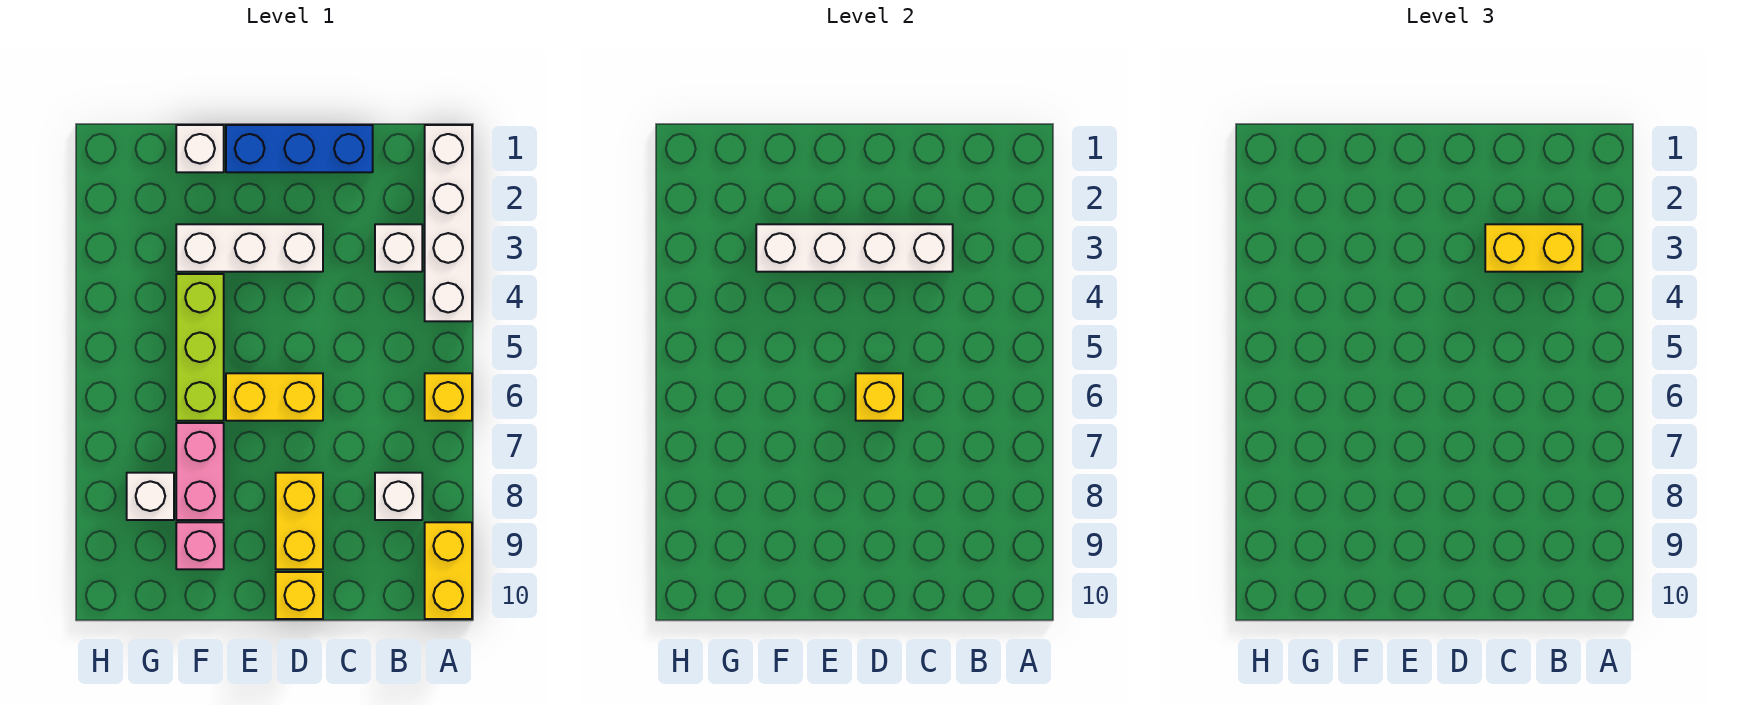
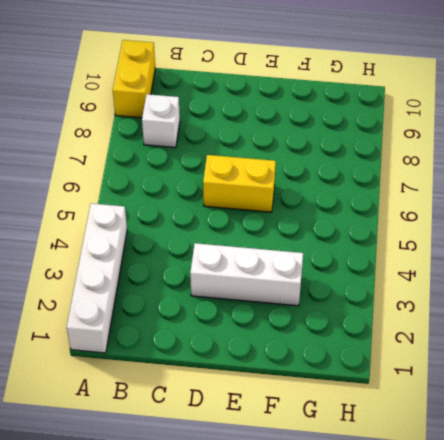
none -> yellow 1x1 brick [425,373,472,421]
none -> white 1x1 brick [375,224,422,272]
none -> blue 1x3 brick [226,125,373,172]

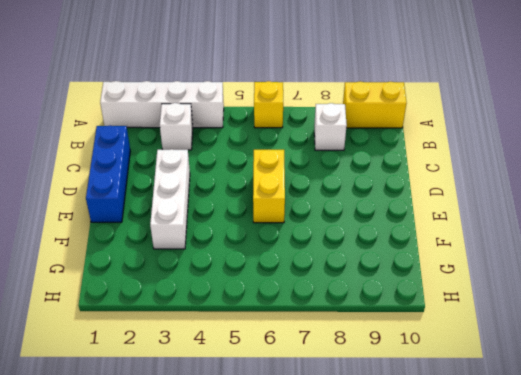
none -> yellow 1x2 brick [276,473,323,569]
none -> yellow 1x1 brick [276,572,323,619]
none -> white 1x1 brick [176,125,224,172]

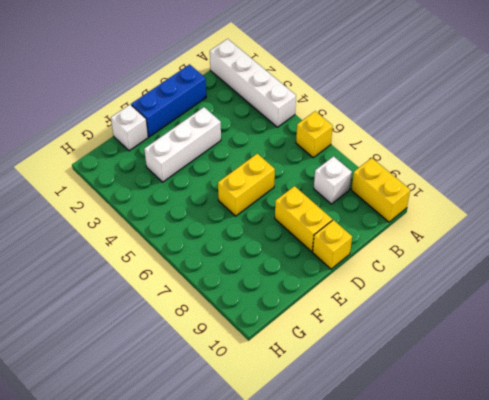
none -> white 1x1 brick [375,224,422,272]
none -> lime 1x3 brick [176,274,224,421]
none -> pink 1x2 brick [176,423,224,520]

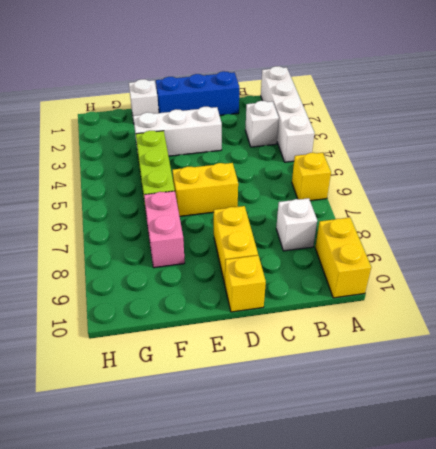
none -> pink 1x1 brick [176,522,224,569]
none -> white 1x1 brick [127,473,174,520]
none -> white 1x4 brick [756,224,953,272]

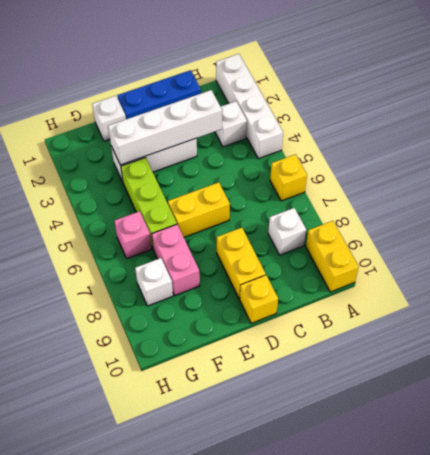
pink 1x1 brick [114,211,152,259] -> pink 1x1 brick moved to [176,522,224,569]
none -> yellow 1x1 brick [856,373,903,421]
none -> yellow 1x2 brick [1485,224,1582,272]

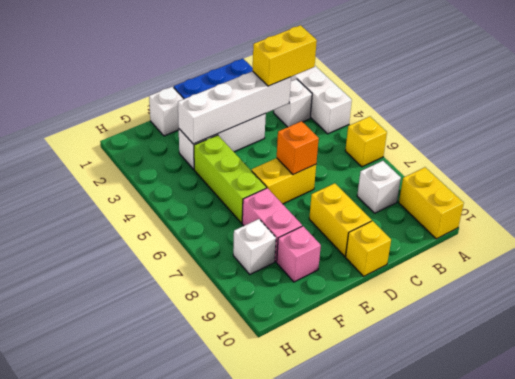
orange 1x1 brick [277,121,319,175] -> yellow 1x1 brick [856,373,903,421]

